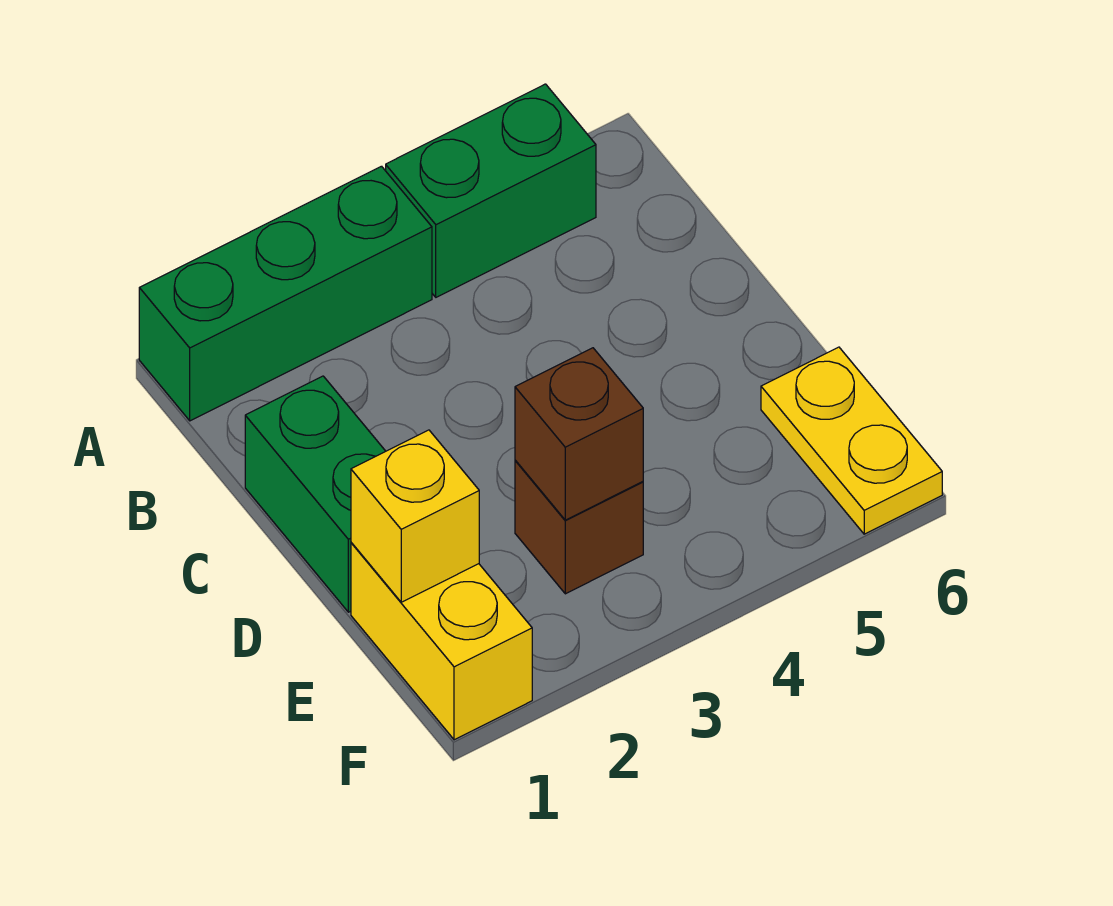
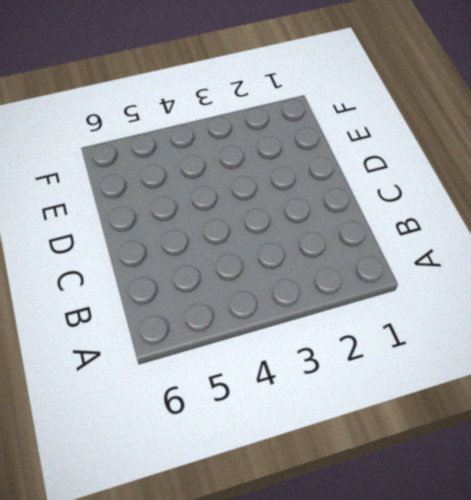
none -> green 1x3 brick [139,166,432,421]
none -> green 1x2 brick [386,84,596,297]

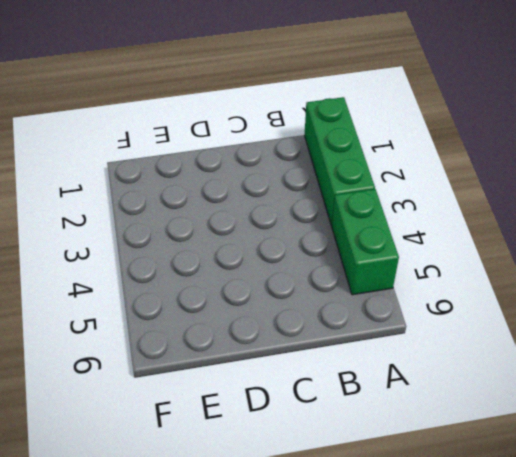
none -> green 1x2 brick [245,376,386,612]
none -> yellow 1x2 brick [351,543,532,740]

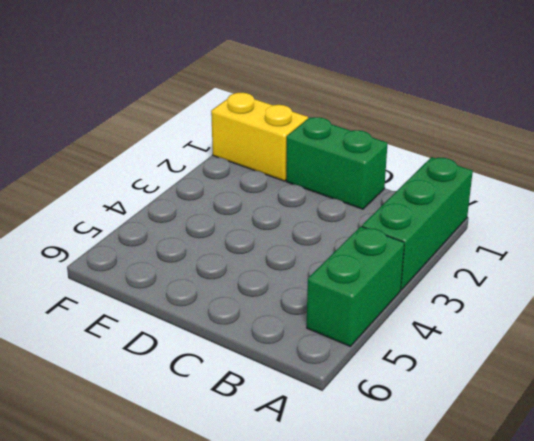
none -> brown 1x1 brick [515,460,643,594]
none -> yellow 1x2 plate [761,347,942,534]

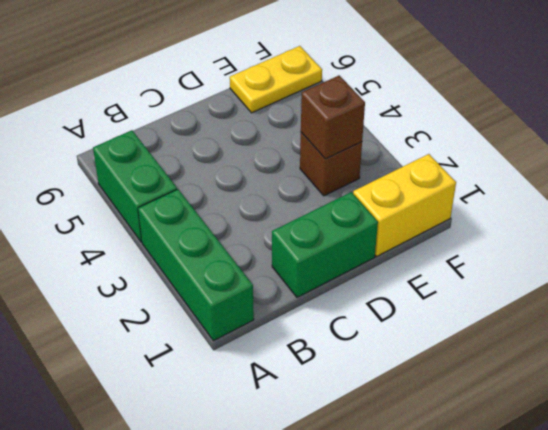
none -> yellow 1x1 brick [351,430,479,602]

